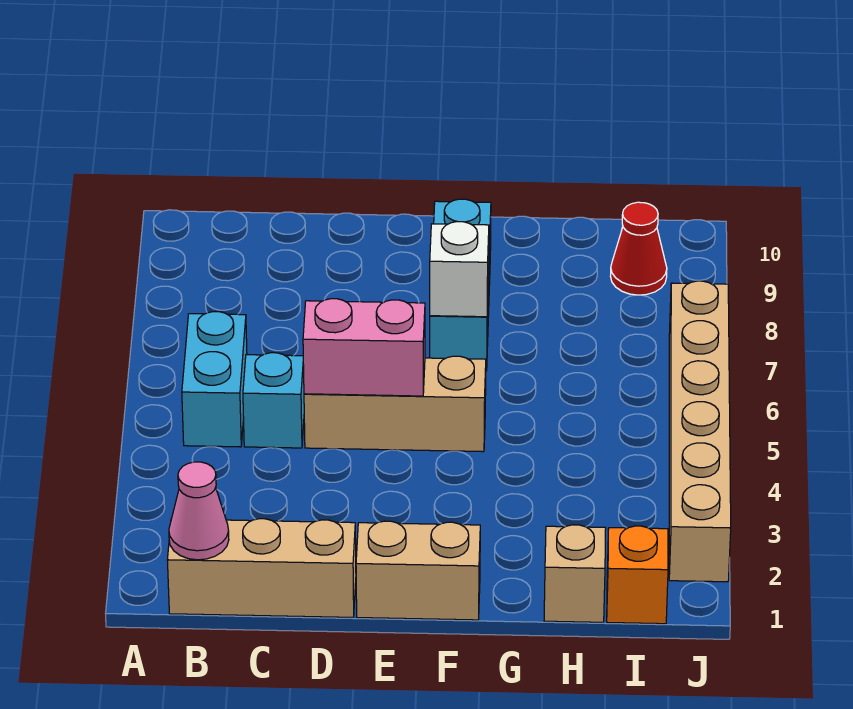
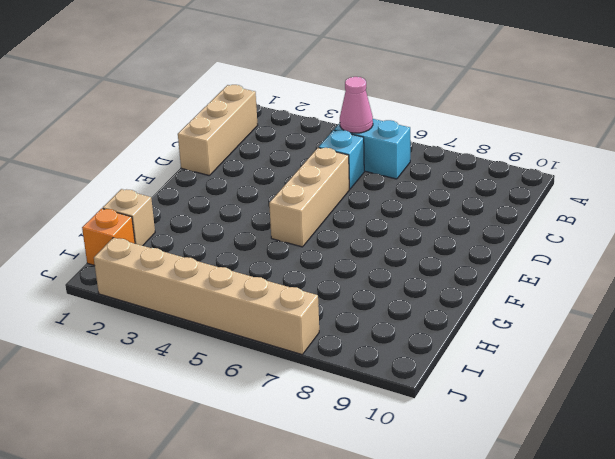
pink 1x1 cone [340,77,373,133] -> pink 1x1 cone moved to [169,462,229,560]
none -> tan 1x2 brick [356,521,480,620]
none -> cyan 1x3 brick [430,199,491,371]
none -> red 1x1 cone [611,202,667,295]

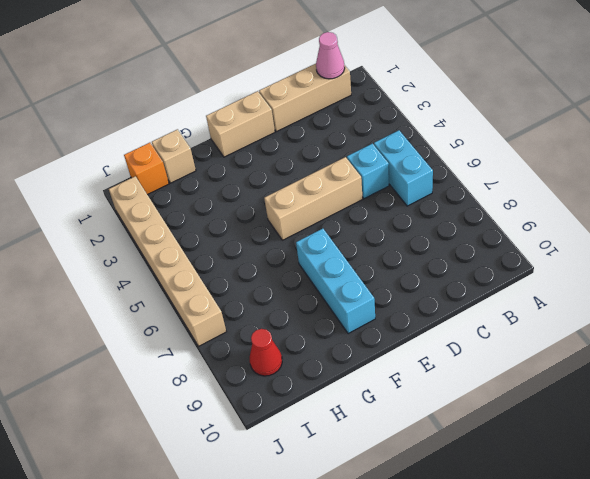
none -> pink 1x2 brick [303,299,425,396]
none -> white 1x1 brick [430,222,489,317]

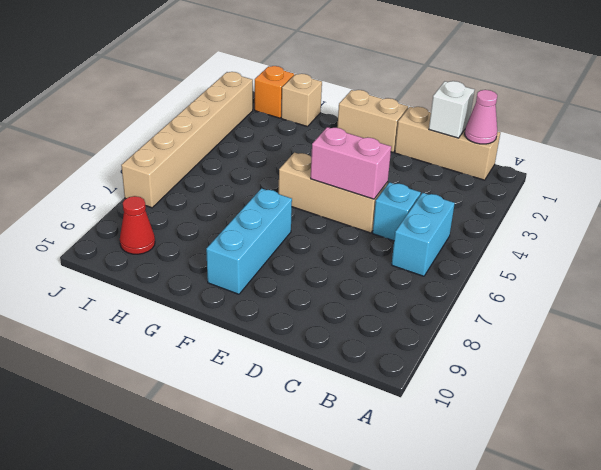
white 1x1 brick [429,81,474,138] -> white 1x1 brick moved to [430,222,489,317]

